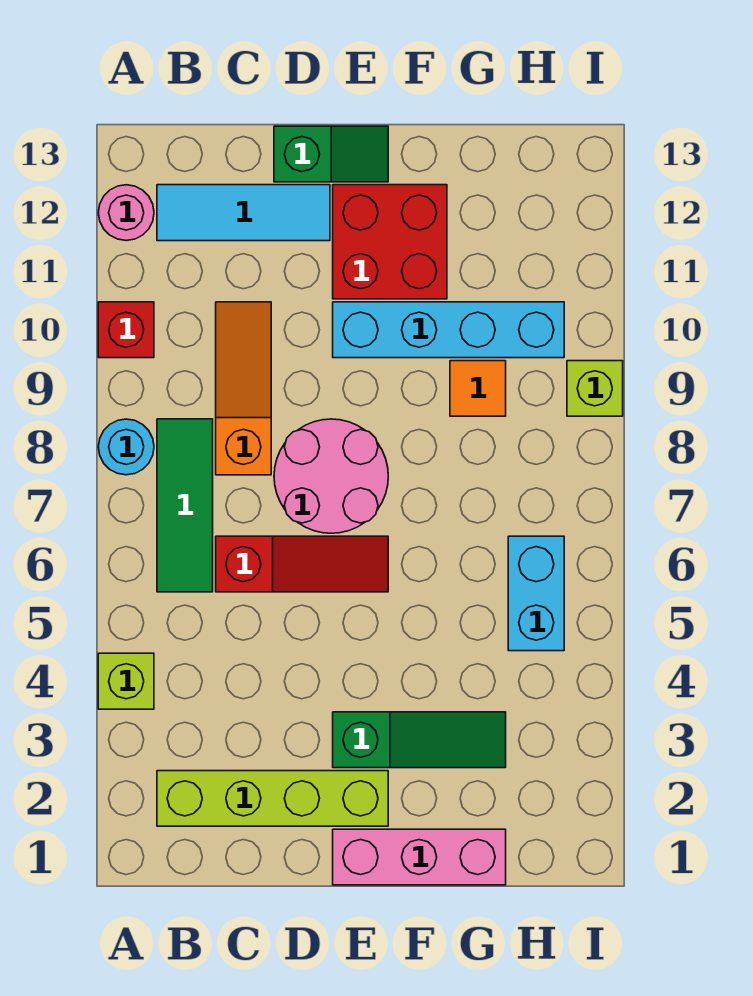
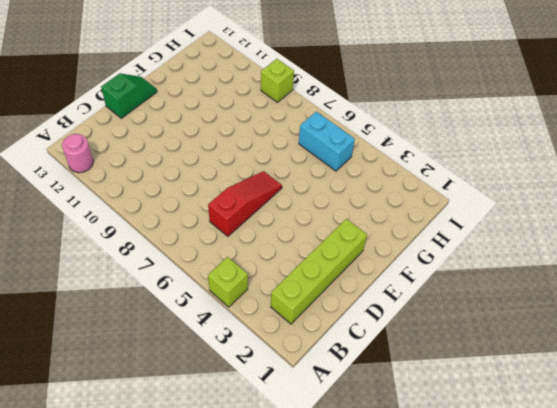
none -> cyan 1x1 round brick [98,419,154,475]
none -> red 1x1 brick [98,302,154,358]
none -> green 1x3 tile [157,419,213,592]

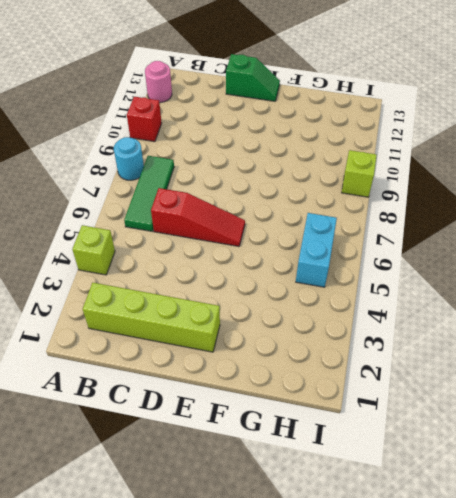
none -> cyan 1x3 tile [157,185,330,241]
none -> orange 1x3 slope [216,302,271,475]
none -> pink 2x2 round brick [274,419,388,533]

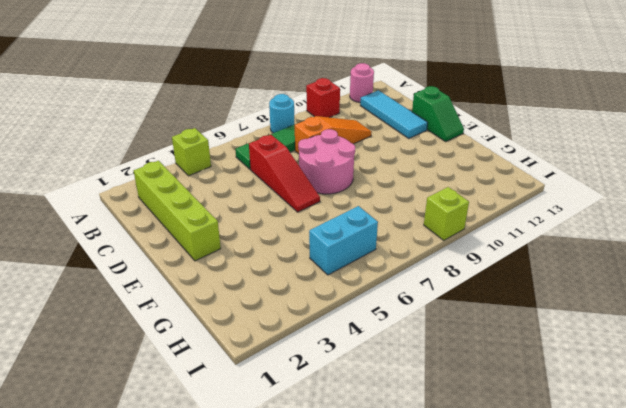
none -> pink 1x3 brick [333,829,506,885]
none -> green 1x3 slope [333,712,506,768]
none -> cyan 1x4 brick [333,302,564,358]

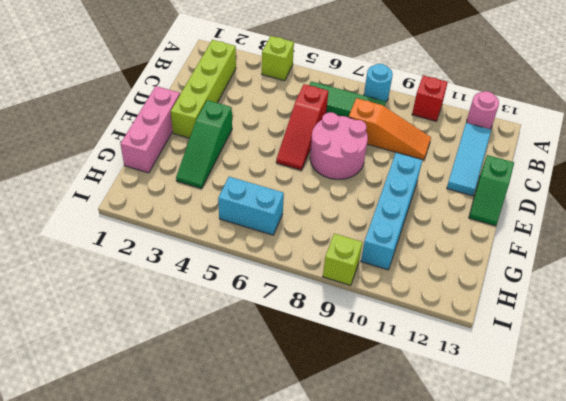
none -> red 2x2 brick [333,185,447,299]
none -> orange 1x1 tile [450,361,506,416]

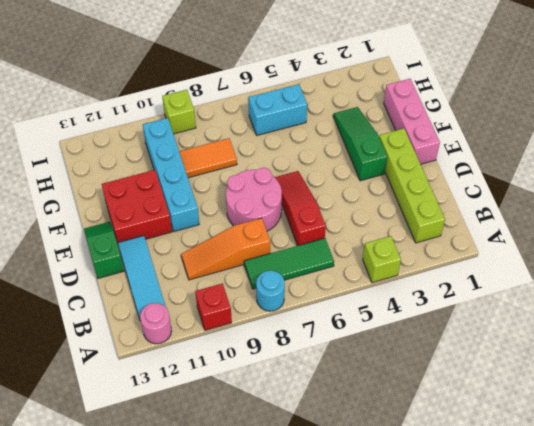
orange 1x2 tile [179,138,237,178] -> orange 1x1 tile [450,361,506,416]

